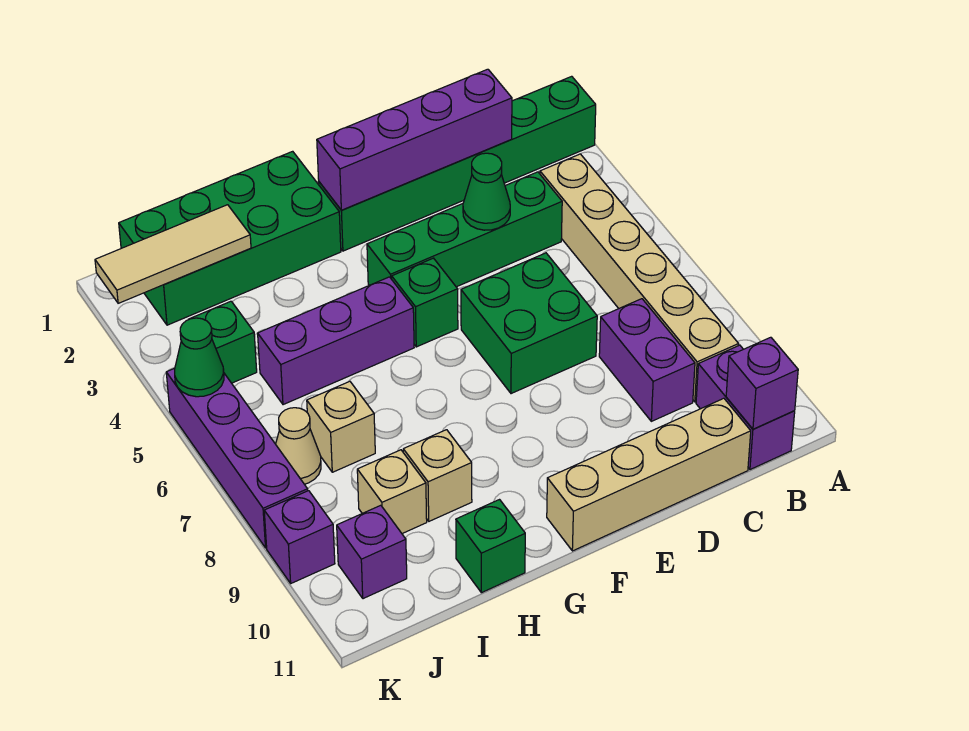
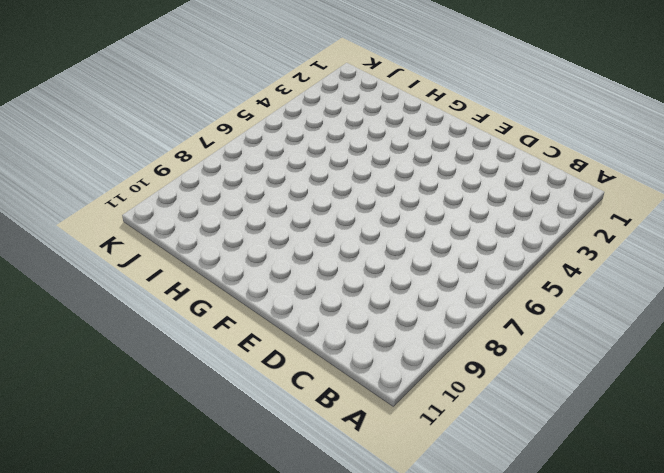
none -> green 1x6 brick [319,76,596,251]
none -> tan 1x6 brick [540,154,739,402]
none -> purple 1x2 brick [696,345,795,470]

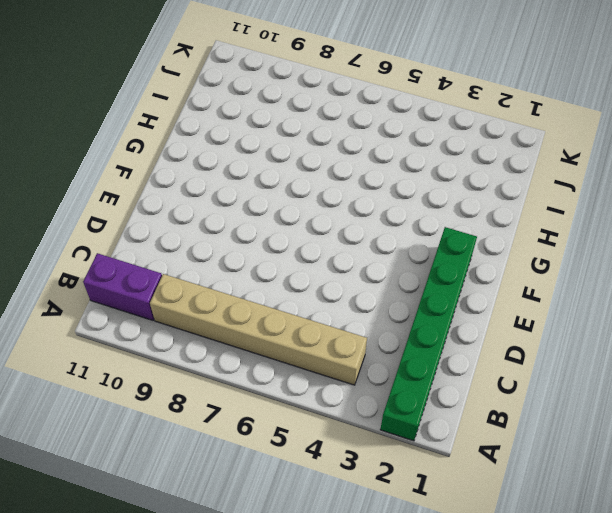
none -> green 1x4 brick [367,172,562,287]
none -> purple 1x2 brick [599,299,695,421]
none -> tan 1x4 brick [547,398,751,551]

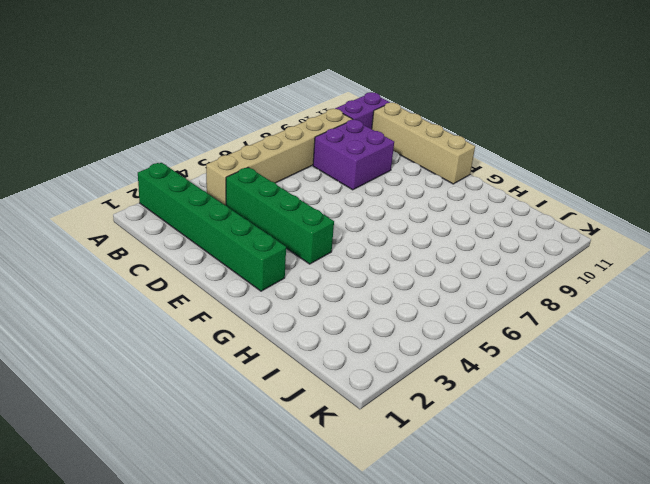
purple 2x2 brick [313,120,394,190] -> purple 1x2 brick [599,299,695,421]
none -> green 2x2 brick [461,253,597,394]
none -> green 1x1 brick [392,258,458,347]
none -> green 2x4 brick [119,151,341,325]

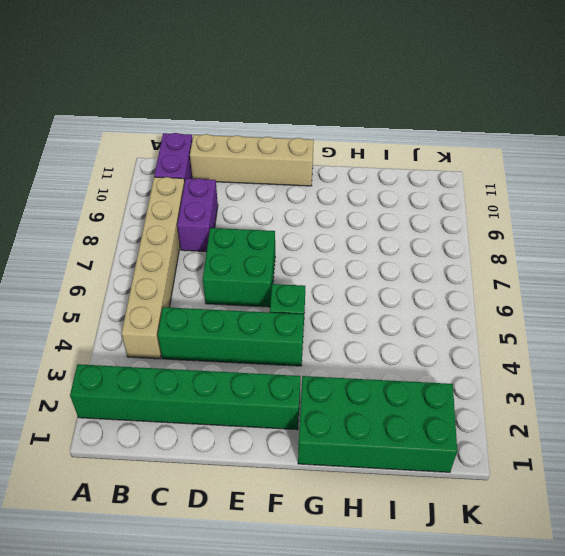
none -> purple 1x3 brick [258,277,414,405]
none -> tan 1x1 brick [403,430,472,521]
none -> green 1x1 brick [456,500,525,593]

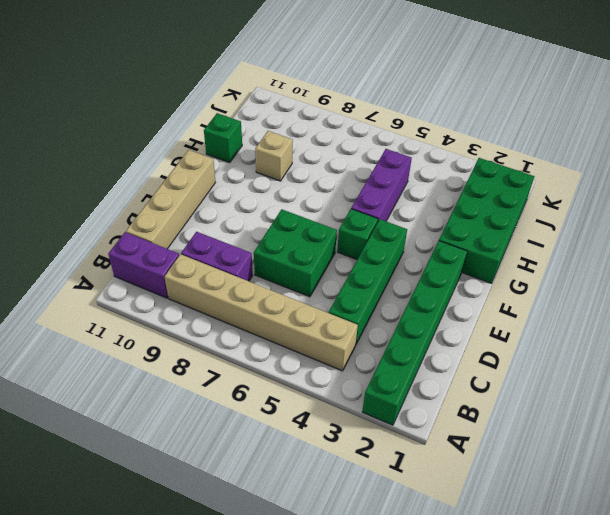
none -> tan 1x1 brick [307,381,375,472]
none -> tan 1x1 brick [357,450,427,534]
none -> green 1x1 brick [188,301,257,383]

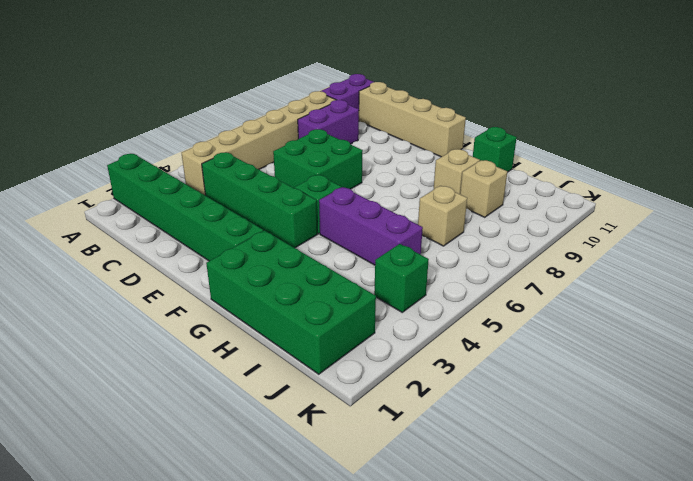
none -> tan 1x1 cone [276,408,321,484]
none -> purple 1x1 brick [337,505,407,599]
none -> purple 1x4 brick [166,368,308,548]

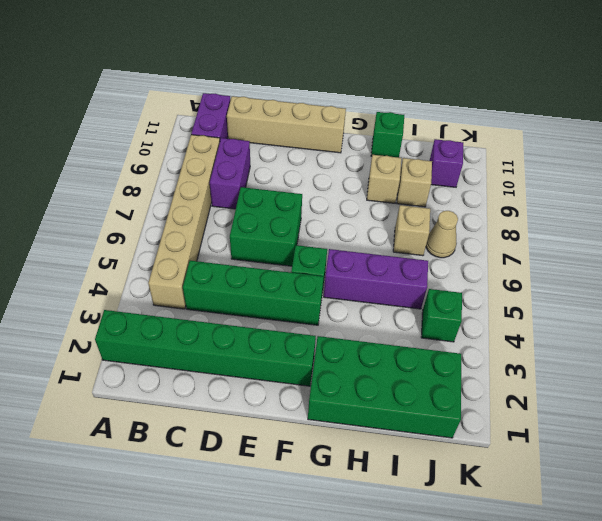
none -> purple 1x4 brick [166,368,308,548]
none -> purple 1x1 brick [264,491,335,583]
none -> purple 1x1 brick [726,337,798,429]

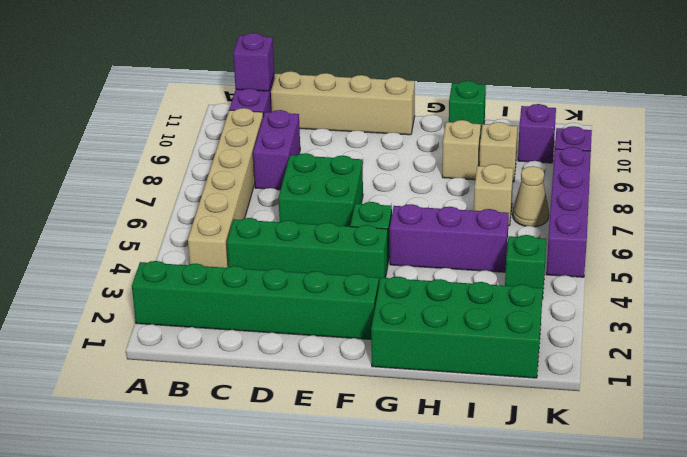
none -> purple 1x4 brick [317,69,512,210]
none -> green 1x1 cone [463,153,510,230]
none -> tan 1x3 tile [95,205,251,303]

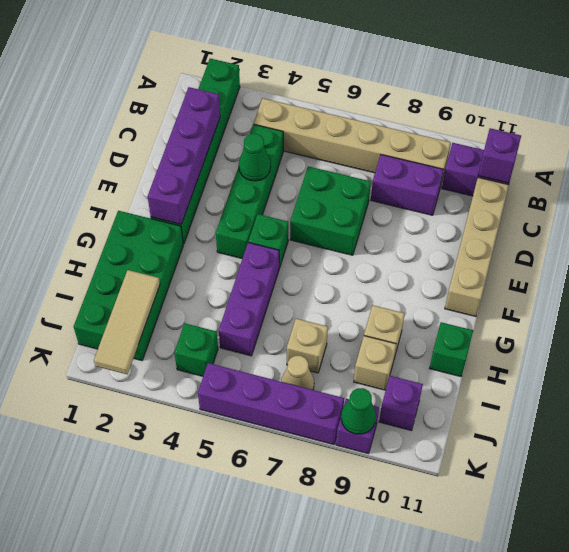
green 1x1 cone [341,388,376,434] -> green 1x1 cone moved to [175,318,224,397]

